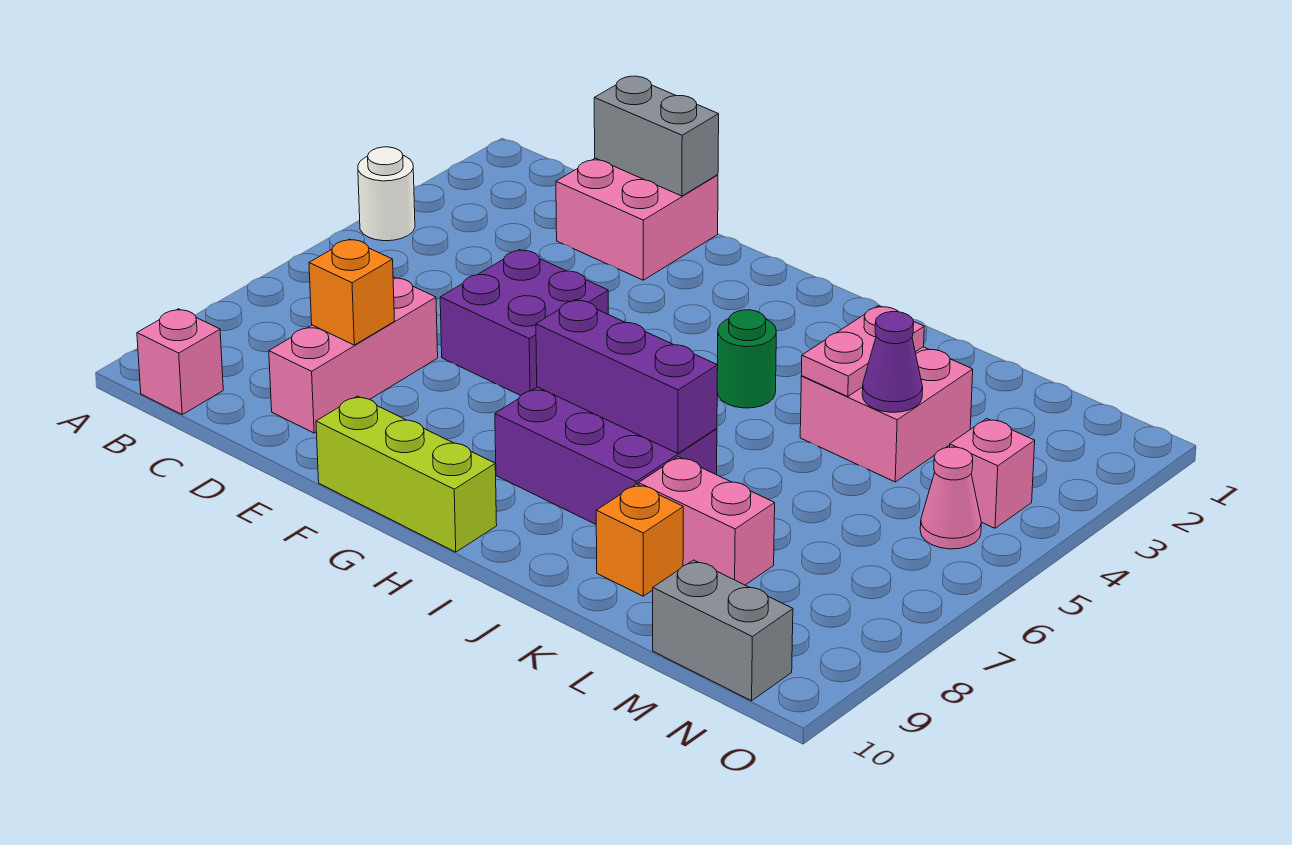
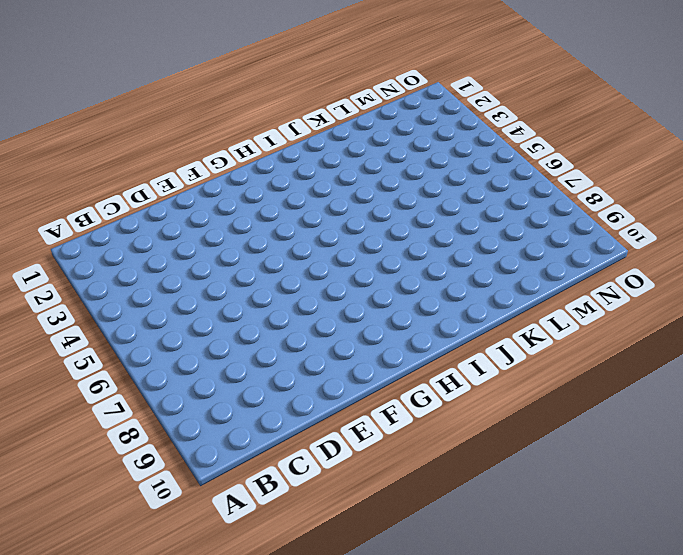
none -> white 1x1 round brick [358,147,415,241]
none -> pink 1x1 brick [137,309,223,414]
none -> pink 2x2 brick [556,158,718,280]

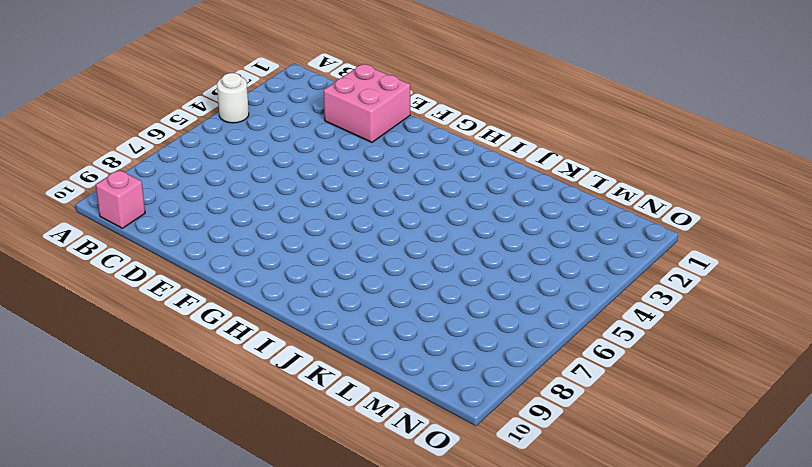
none -> pink 1x3 brick [269,277,438,433]
none -> purple 2x2 brick [440,250,608,396]
none -> lime 1x3 brick [316,396,497,552]

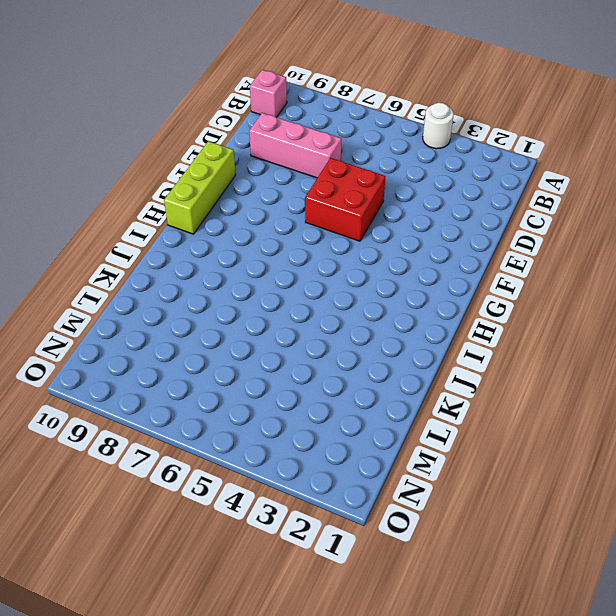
red 2x2 brick [305,158,385,241] -> purple 2x2 brick [440,250,608,396]
none -> pink 2x2 brick [556,158,718,280]
none -> purple 2x3 brick [495,387,717,524]
none -> green 1x1 round brick [717,310,776,408]

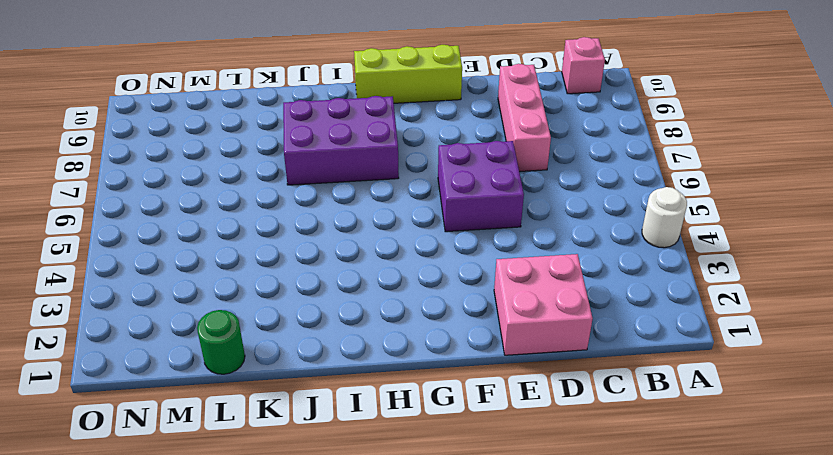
green 1x1 round brick [197,310,245,374] -> green 1x1 round brick moved to [717,310,776,408]
none -> pink 2x2 brick [800,347,973,482]
none -> pink 1x2 brick [639,457,775,585]
none -> orange 1x1 brick [596,484,683,596]

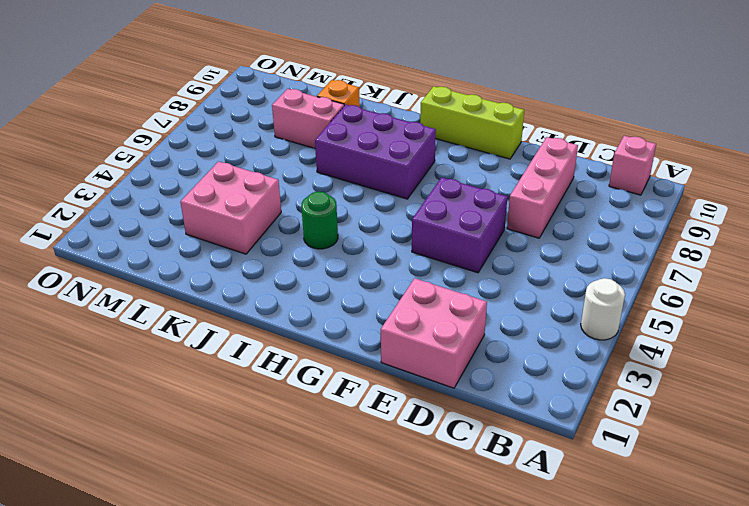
none -> grey 1x2 brick [653,560,793,701]
none -> pink 1x1 brick [950,419,1035,528]
none -> pink 1x1 cone [920,447,981,549]

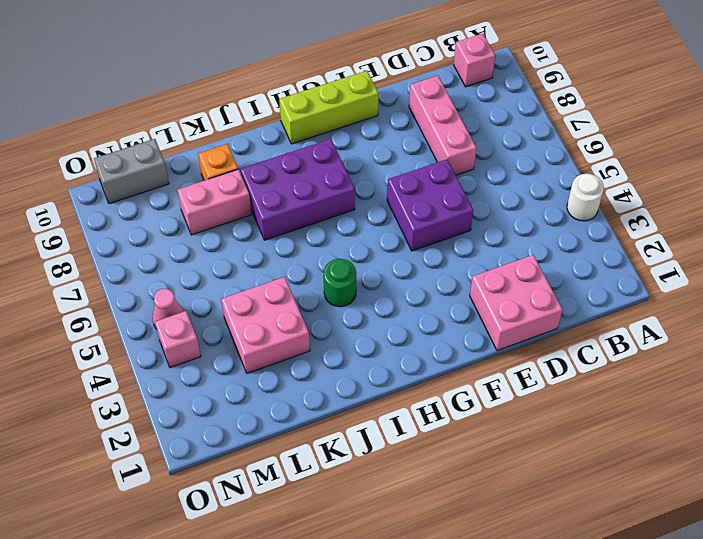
none -> grey 1x2 brick [594,76,719,196]
none -> orange 1x1 brick [309,239,394,345]
none -> purple 1x3 brick [536,300,718,453]

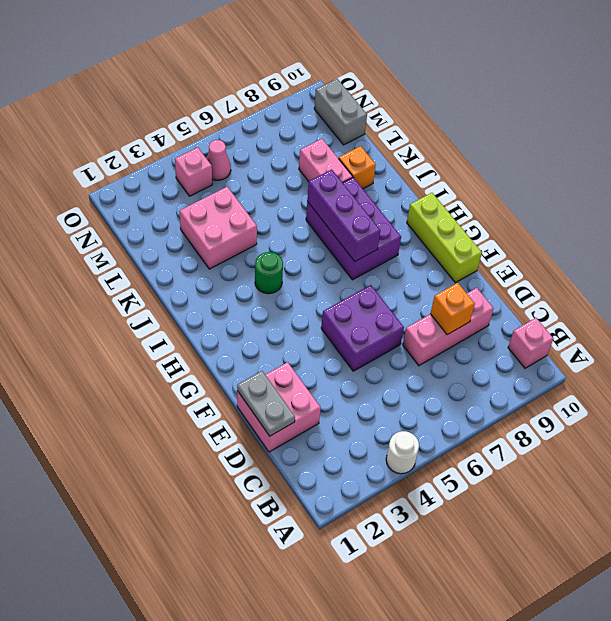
grey 1x2 plate [237,371,295,436] -> grey 1x2 brick [594,76,719,196]
none -> pink 1x2 plate [801,306,924,397]
none -> purple 1x1 cone [862,312,923,412]

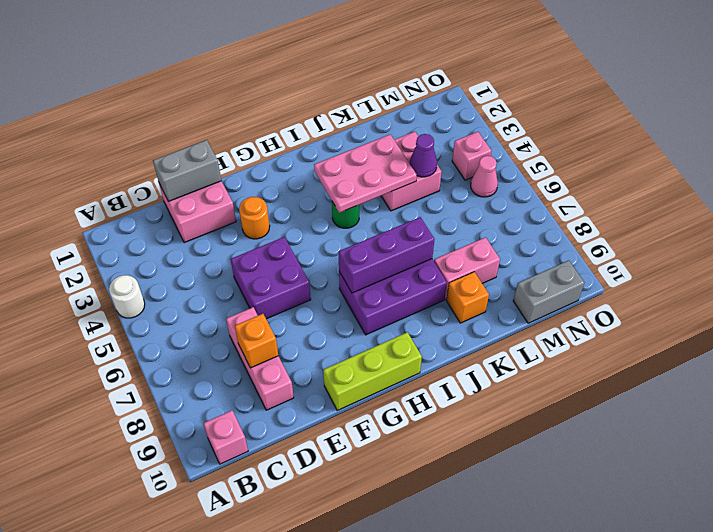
orange 1x1 round brick [239,197,270,239] -> none
pink 2x3 plate [314,134,417,213] -> pink 1x2 plate [801,306,924,397]

